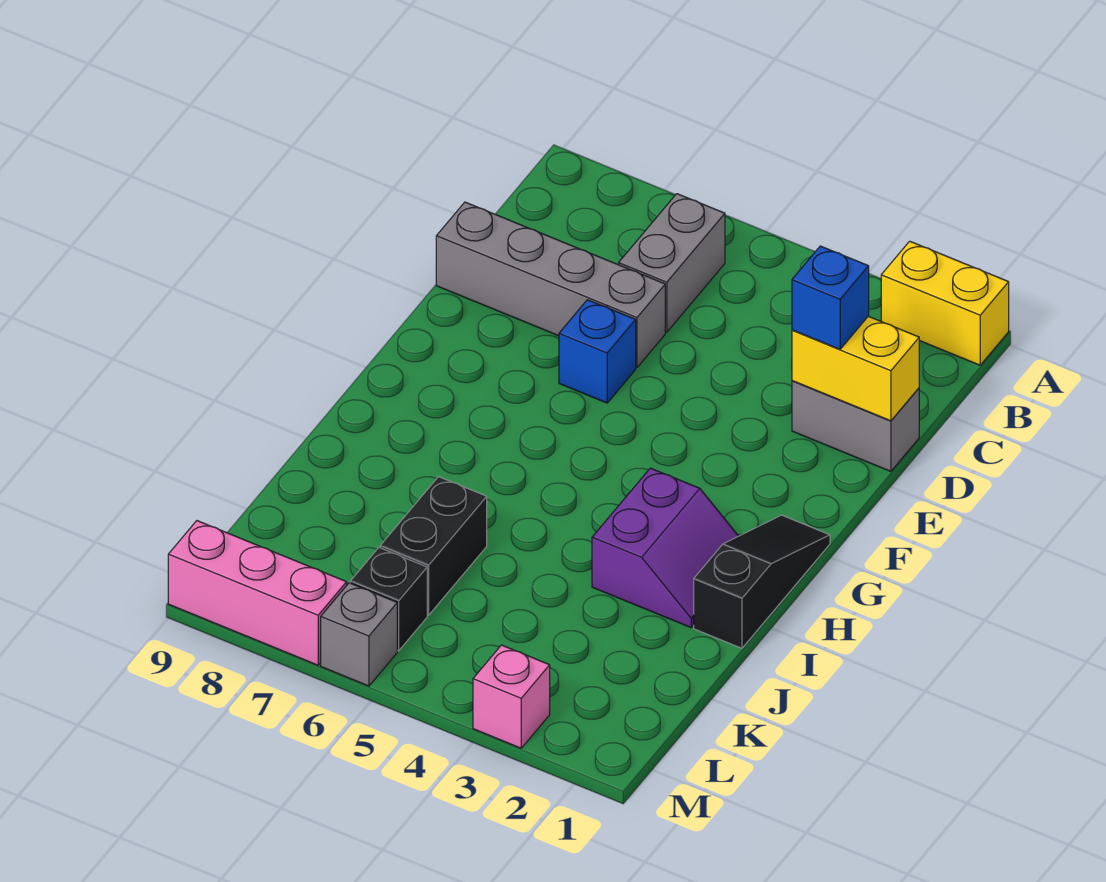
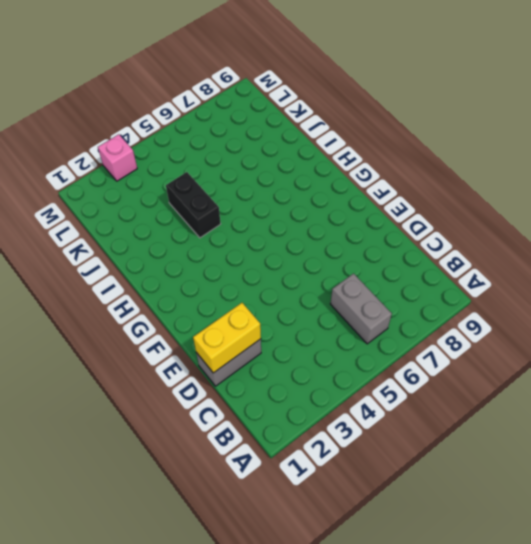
black 1x2 brick [166,172,221,238] -> black 1x2 brick moved to [380,477,487,615]
none -> yellow 1x2 brick [881,241,1009,365]
none -> grey 1x4 brick [436,202,665,368]
none -> blue 1x1 brick [559,300,636,403]

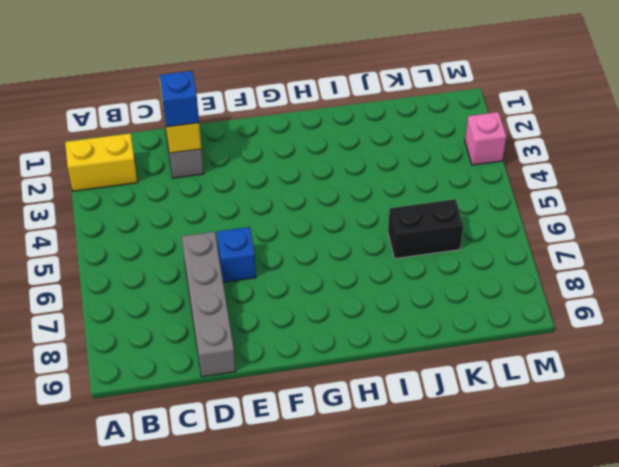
yellow 1x2 brick [65,133,138,191] -> yellow 1x2 brick turned to [881,241,1009,365]
none -> grey 1x2 brick [619,194,725,332]
none -> black 1x3 slope [694,515,830,648]
none -> purple 2x2 slope [592,468,738,627]

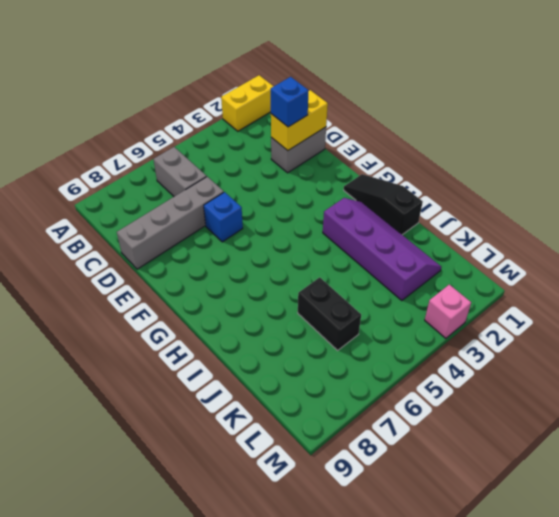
purple 2x4 slope [323,198,441,301] -> purple 2x2 slope [592,468,738,627]
none -> black 1x1 brick [350,548,427,651]
none -> grey 1x1 brick [321,583,397,686]
none -> pink 1x3 brick [168,521,347,665]

